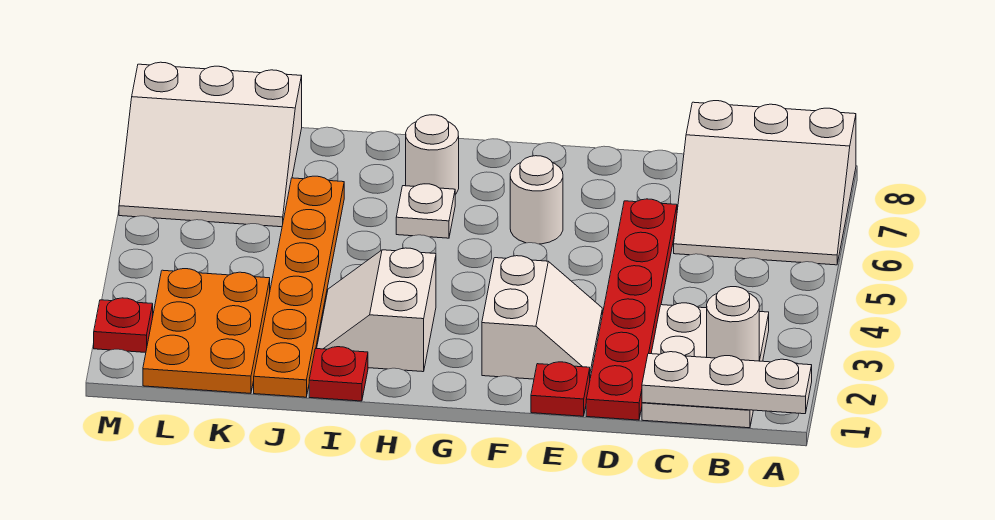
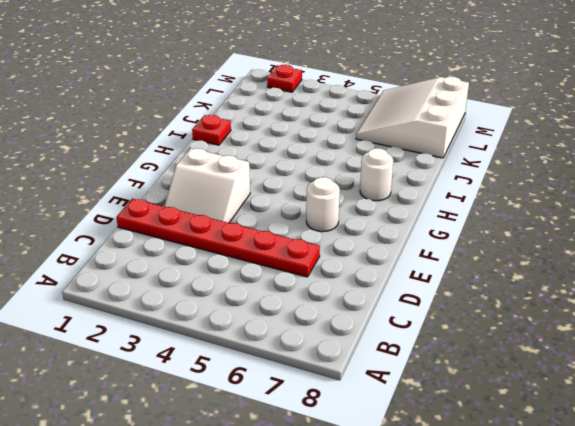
none -> white 3x3 slope [674,101,856,265]
none -> white 2x3 plate [642,303,769,428]
none -> red 1x1 plate [531,362,590,416]

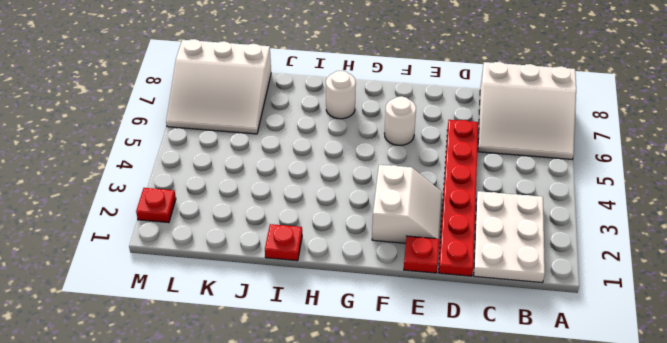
none -> white 2x2 slope [317,248,436,372]
none -> white 1x1 plate [396,184,455,238]
none -> orange 1x6 plate [254,176,344,397]

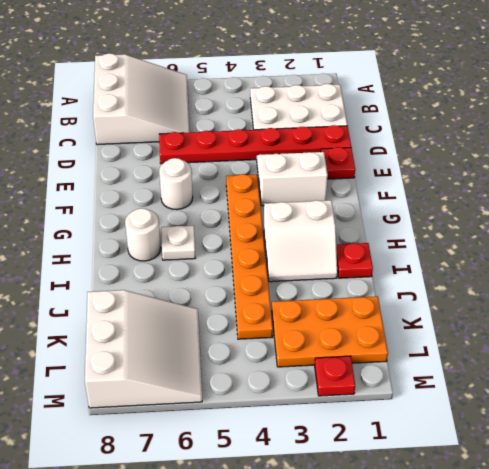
orange 1x6 plate [226,174,273,339] -> orange 1x6 plate turned to [254,176,344,397]
none -> white 1x3 plate [642,352,812,414]
none -> white 1x1 round brick [707,287,759,361]

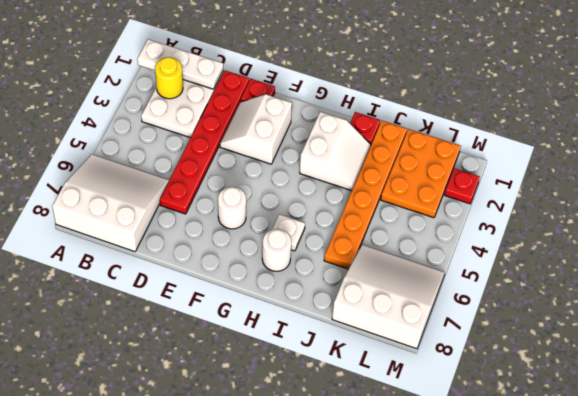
yellow 1x1 round brick [155,57,183,99] -> white 1x1 round brick [707,287,759,361]

